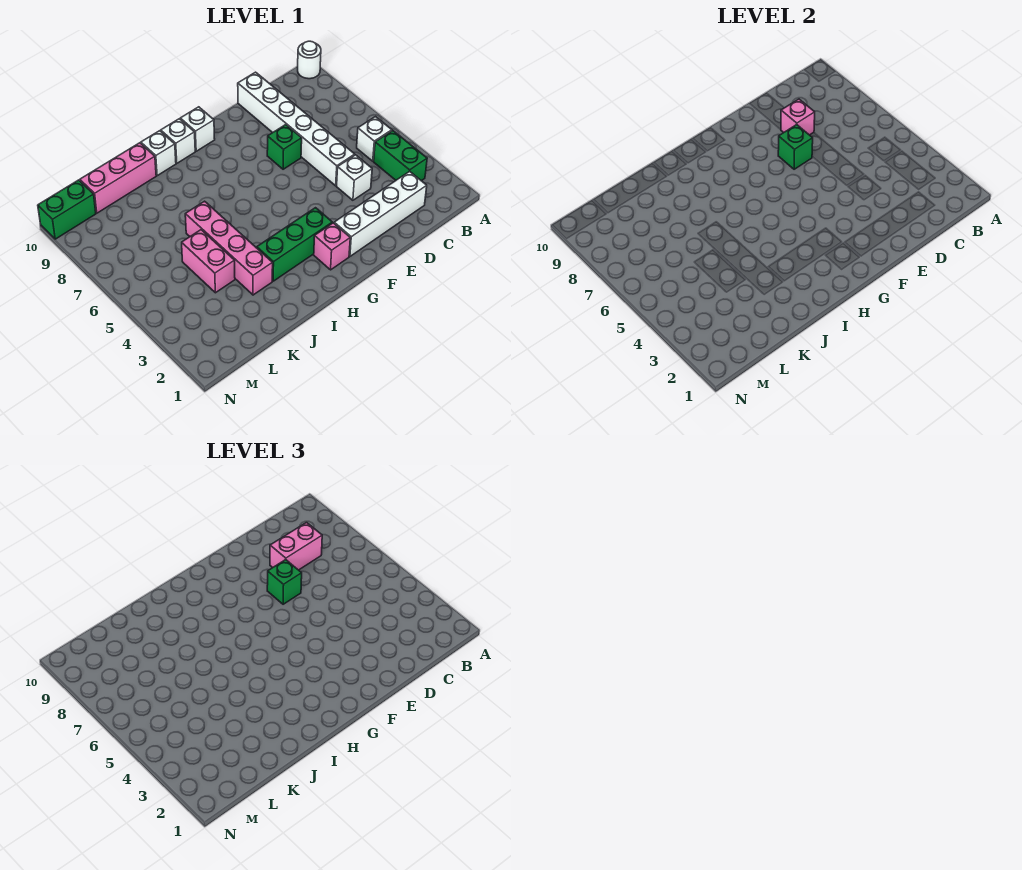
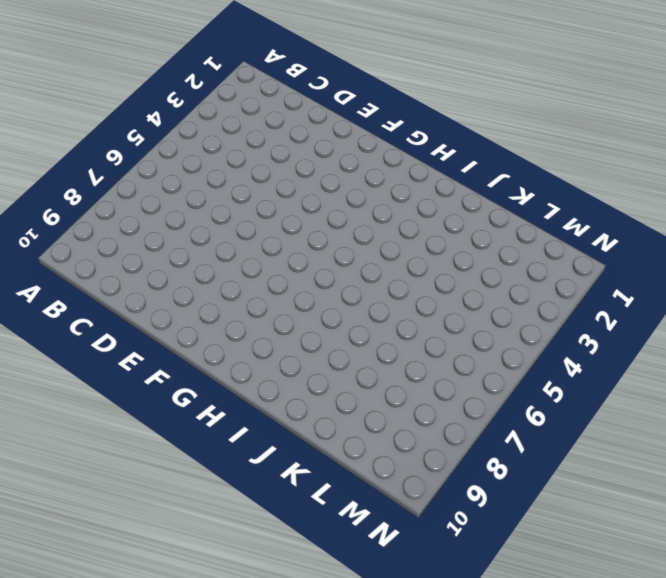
none -> white 1x1 round brick [298,41,321,79]
none -> green 1x2 brick [374,131,427,181]
none -> white 1x1 brick [357,117,392,161]

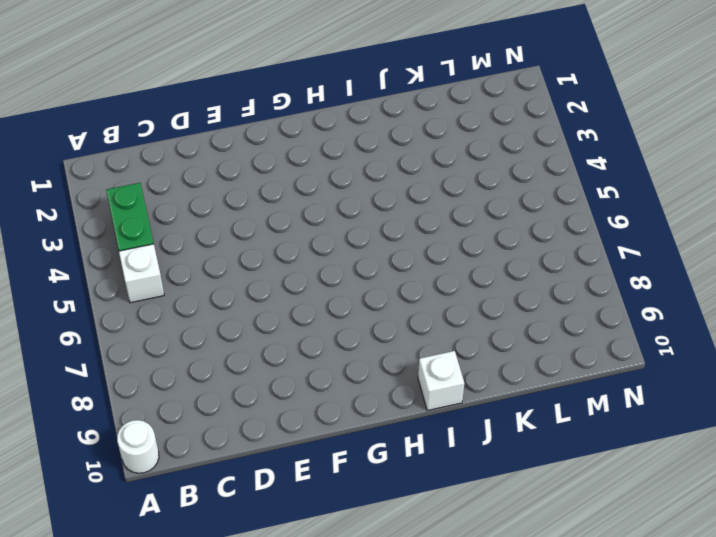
none -> white 1x4 brick [334,171,427,256]
none -> white 1x1 brick [337,155,372,200]
none -> white 1x6 brick [238,72,355,186]

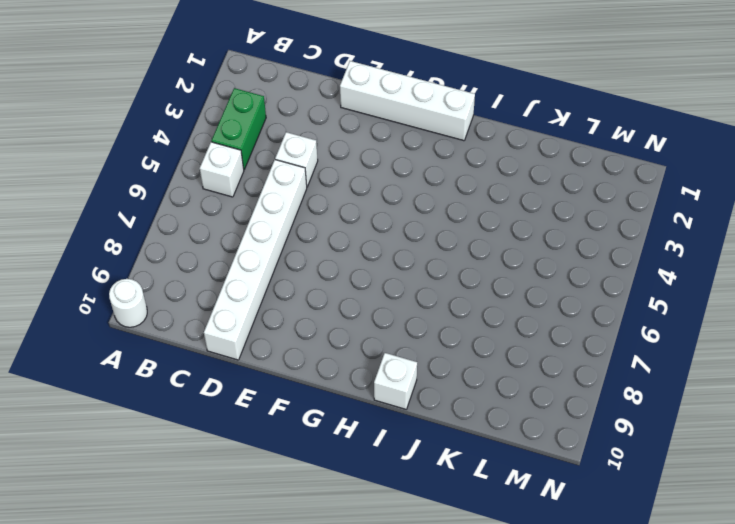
white 1x4 brick [340,61,475,141] -> white 1x4 brick moved to [334,171,427,256]
none -> green 1x1 brick [267,125,302,169]
none -> pink 1x1 brick [314,223,350,270]
none -> green 1x3 brick [257,208,332,281]

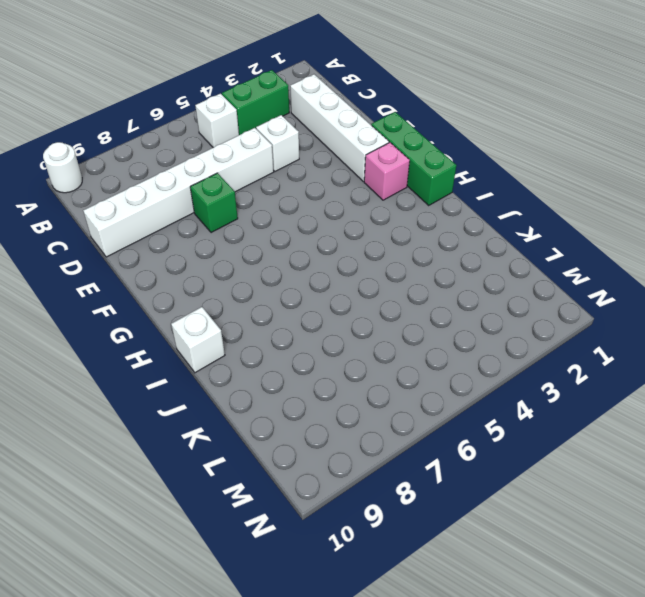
green 1x3 brick [371,112,456,205] -> green 1x3 brick moved to [257,208,332,281]
none -> white 1x1 brick [180,107,215,151]
none -> white 1x1 brick [161,119,195,163]
none -> pink 1x4 brick [185,201,273,295]

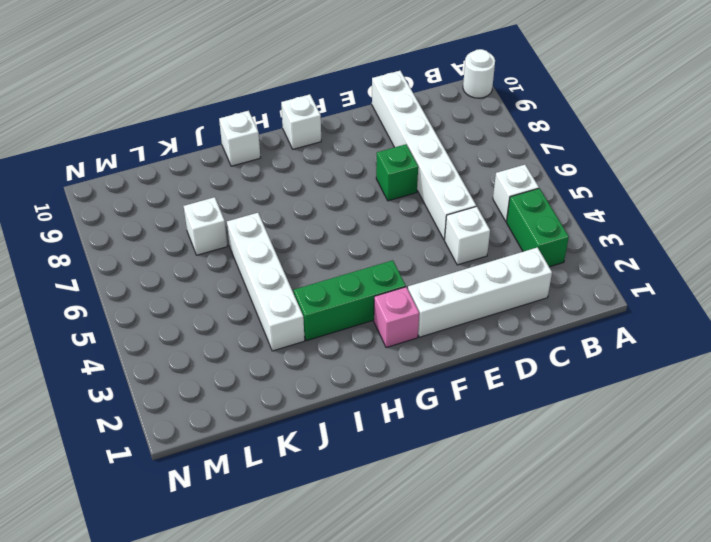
white 1x4 brick [227,213,305,351] -> pink 1x4 brick [185,201,273,295]
white 1x1 brick [184,197,227,255] -> white 1x1 brick moved to [161,119,195,163]
none -> pink 1x3 brick [80,143,156,213]
none -> pink 1x2 brick [182,230,235,293]
none -> green 1x2 brick [38,180,96,239]

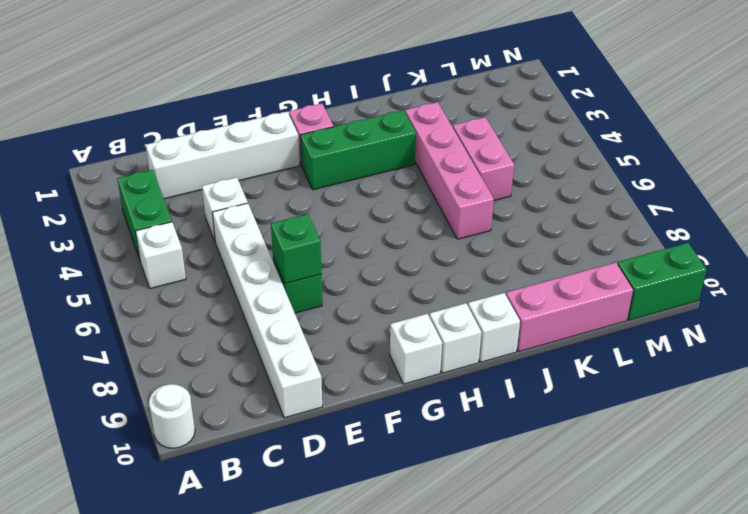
none -> pink 1x1 brick [781,99,815,135]
none -> pink 1x2 brick [270,523,322,570]
none -> green 1x1 brick [267,560,302,604]

